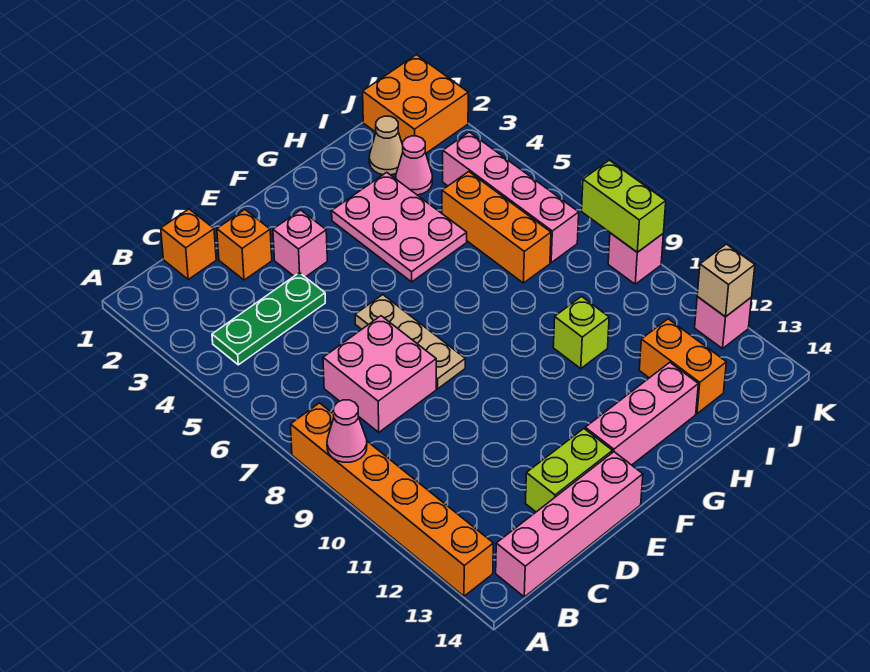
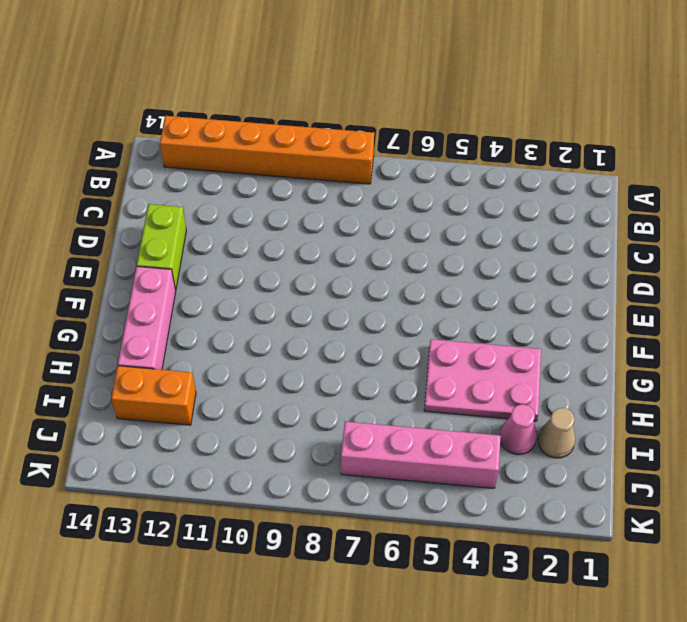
none -> green 1x3 plate [212,273,325,365]
none -> pink 1x4 brick [496,452,643,597]
none -> orange 1x1 brick [161,209,216,279]

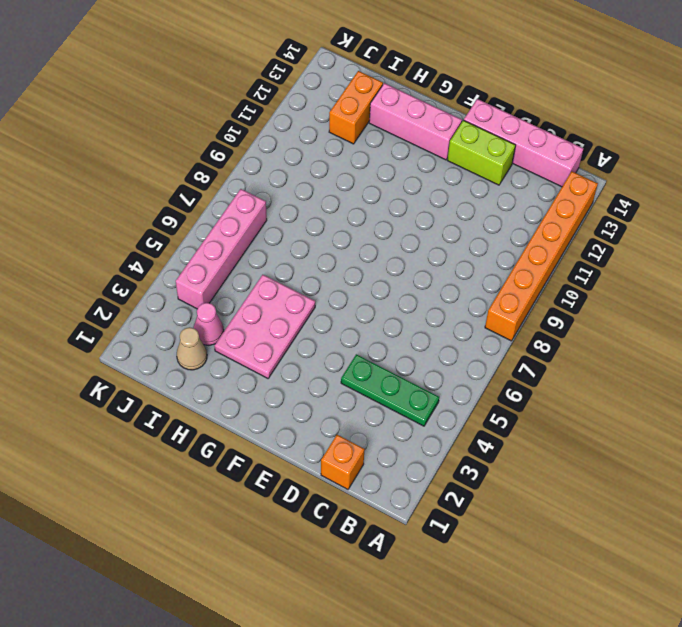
none -> pink 2x2 brick [323,316,436,432]
none -> orange 1x1 brick [217,210,272,280]
none -> pink 1x1 brick [273,210,327,277]

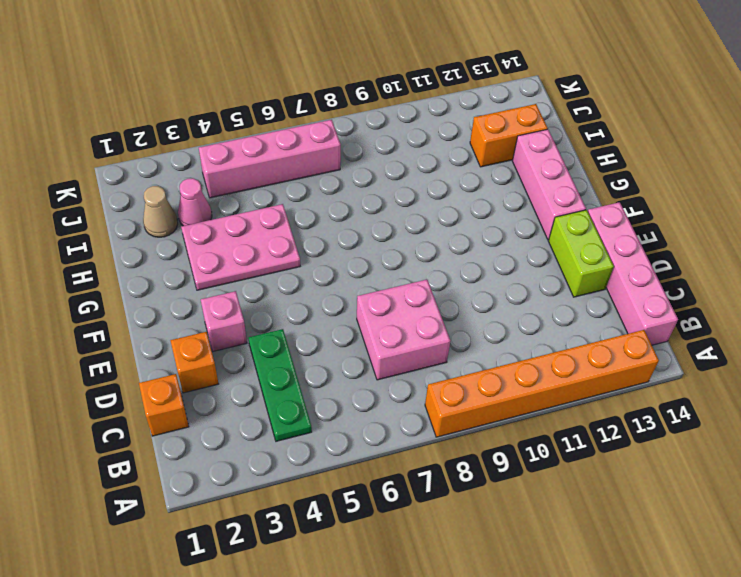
none -> tan 1x3 plate [355,295,465,389]
none -> lime 1x1 brick [553,297,609,368]
none -> orange 1x3 brick [442,172,551,283]

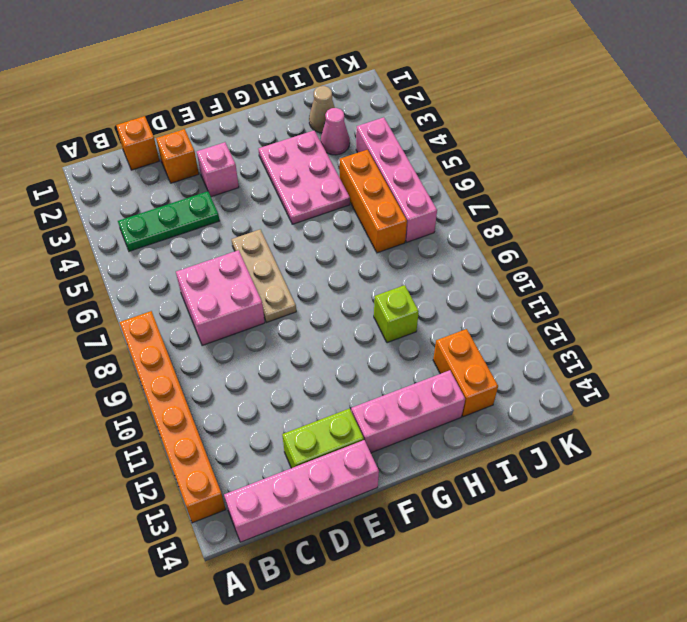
none -> orange 2x2 brick [363,55,468,153]
none -> pink 1x1 brick [608,233,663,284]
none -> pink 1x1 brick [695,297,752,349]

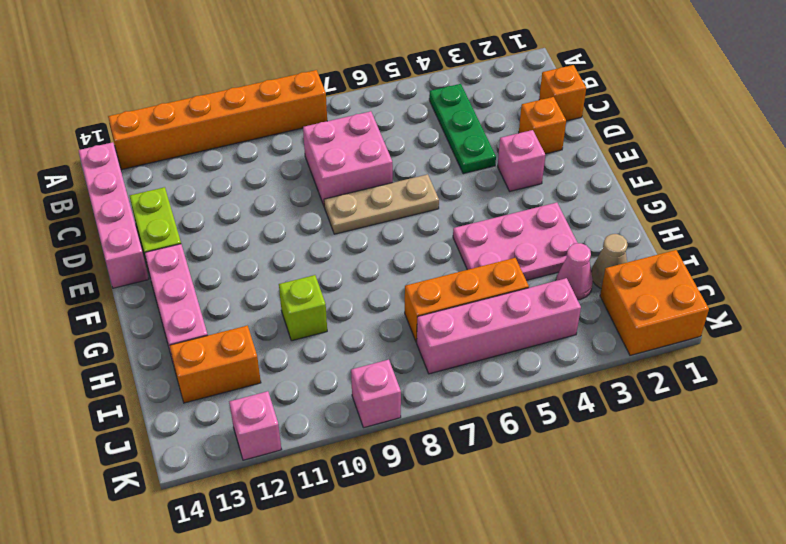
none -> pink 1x1 cone [327,400,367,462]
none -> lime 1x2 brick [582,160,666,252]
none -> tan 1x1 brick [697,244,755,317]

